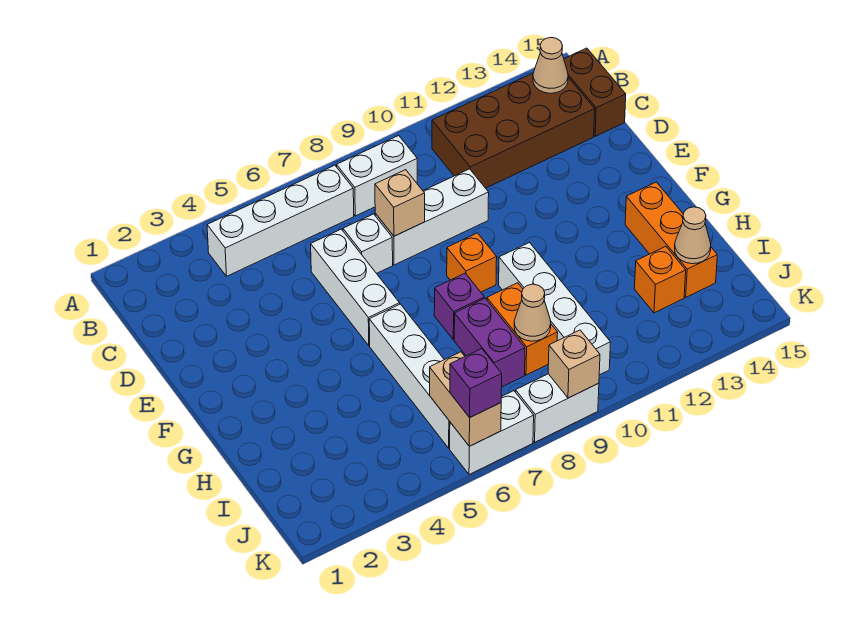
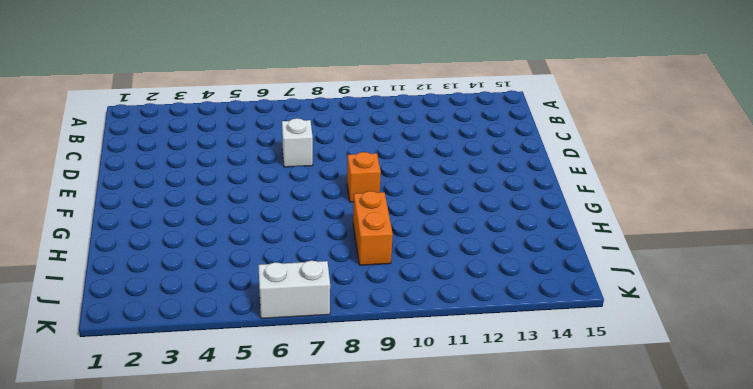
none -> white 1x4 brick [207,165,354,276]
none -> white 1x2 brick [337,136,417,216]
none -> brown 2x4 brick [432,73,595,188]

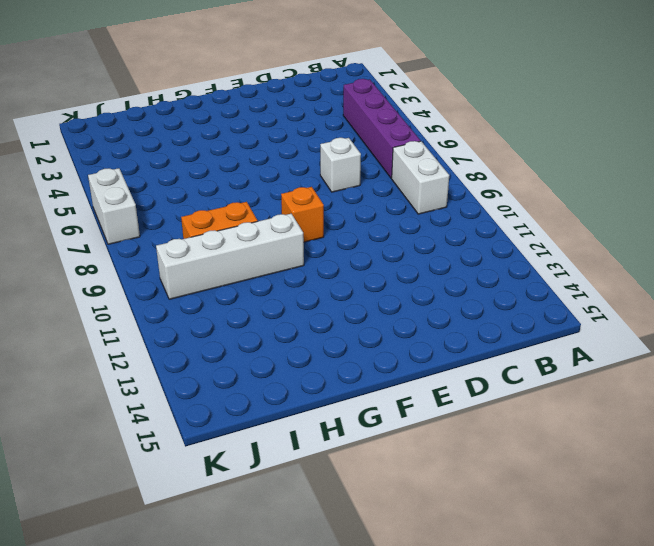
purple 1x4 brick [343,79,421,178] -> white 1x4 brick [207,165,354,276]
none -> brown 2x4 brick [432,73,595,188]
none -> brown 1x2 brick [564,48,626,136]
none -> white 1x3 brick [311,229,400,346]

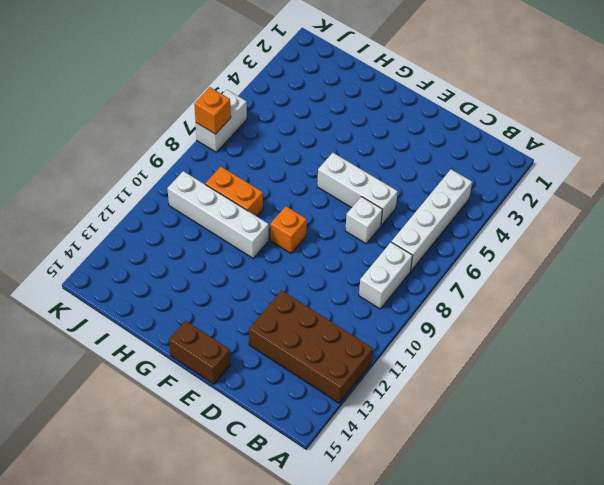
brown 2x4 brick [249,290,373,403] -> brown 2x4 brick turned to [432,73,595,188]
brown 1x2 brick [169,321,230,384] -> brown 1x2 brick moved to [564,48,626,136]
orange 1x1 brick [194,87,231,134] -> orange 1x1 brick moved to [634,246,686,313]
none -> white 1x3 brick [375,169,489,265]
none -> white 1x4 brick [369,304,450,448]
none -> purple 1x1 brick [434,273,484,340]

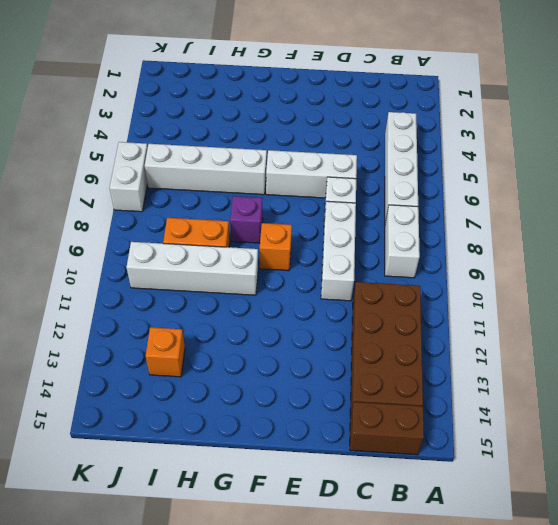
none -> orange 1x3 brick [625,182,717,297]
none -> purple 1x2 brick [454,298,525,387]
none -> white 1x2 brick [516,374,599,442]

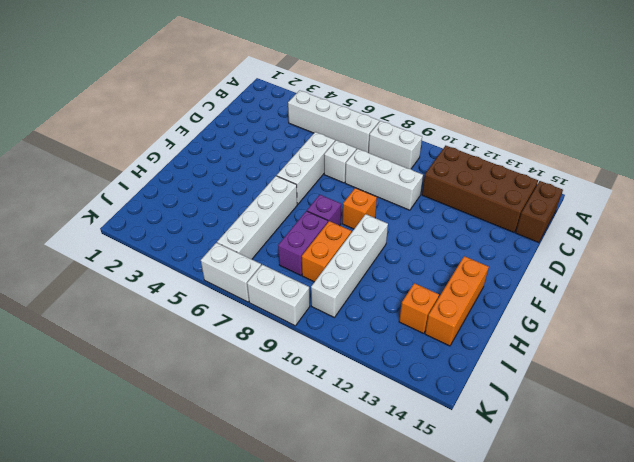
none -> tan 1x1 cone [533,38,568,93]
none -> tan 1x1 brick [375,170,425,236]
none -> tan 1x1 cone [514,284,551,341]

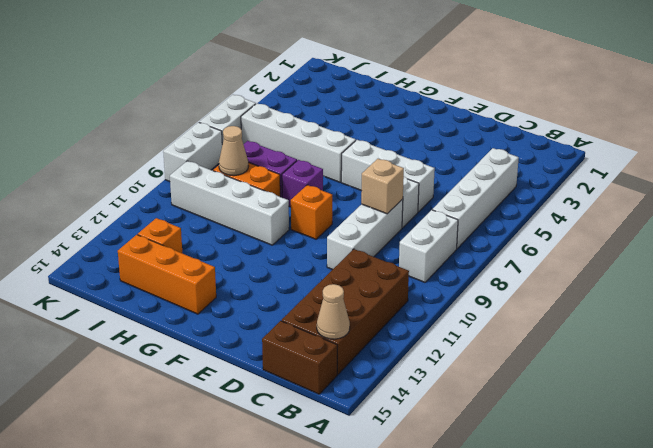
none -> tan 1x1 cone [675,207,711,264]
none -> tan 1x2 brick [430,352,501,446]
none -> tan 1x1 brick [548,330,600,398]

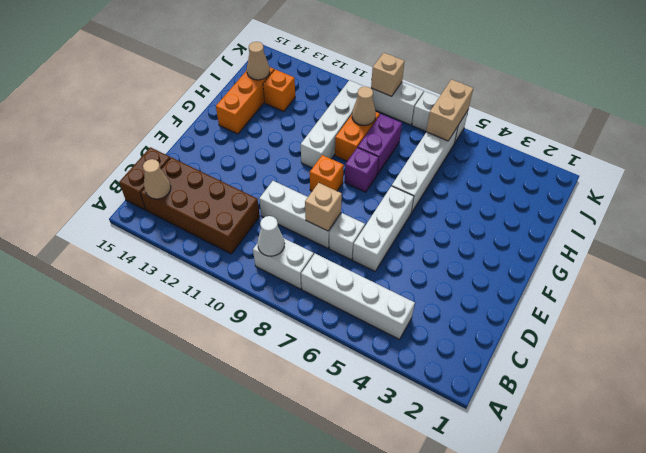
white 1x1 cone [258,216,285,256] -> none
none -> purple 1x1 brick [450,349,502,417]

